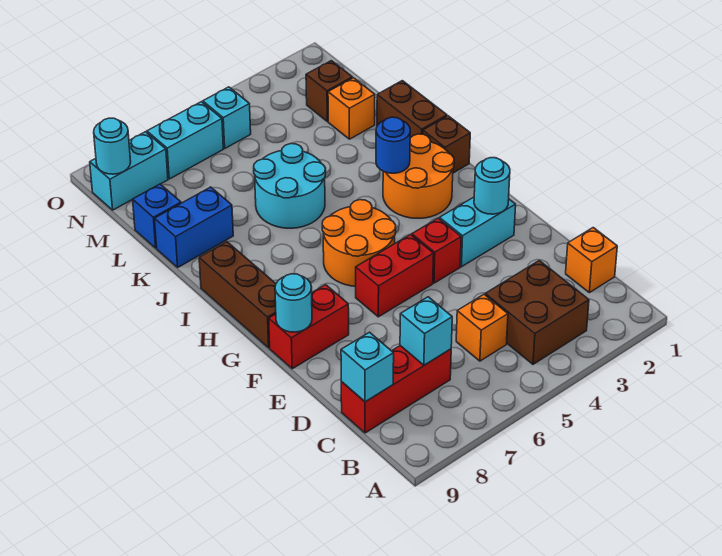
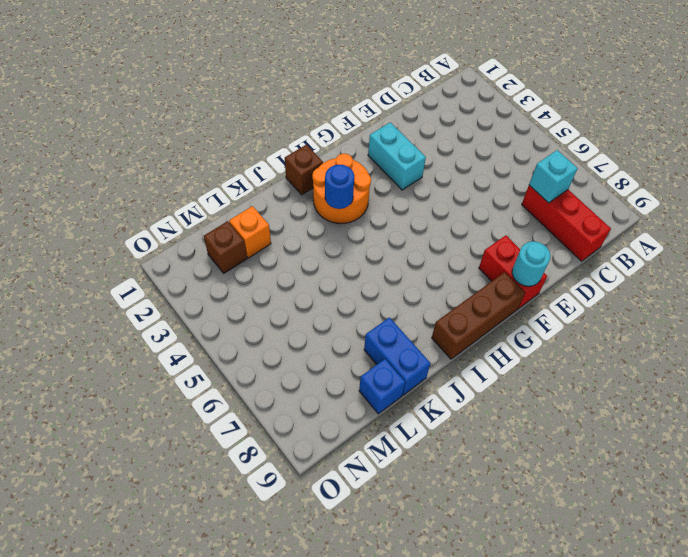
none -> brown 2x2 brick [485,260,589,364]
none -> orange 1x1 brick [566,228,617,293]
none -> orange 1x1 brick [456,295,508,361]

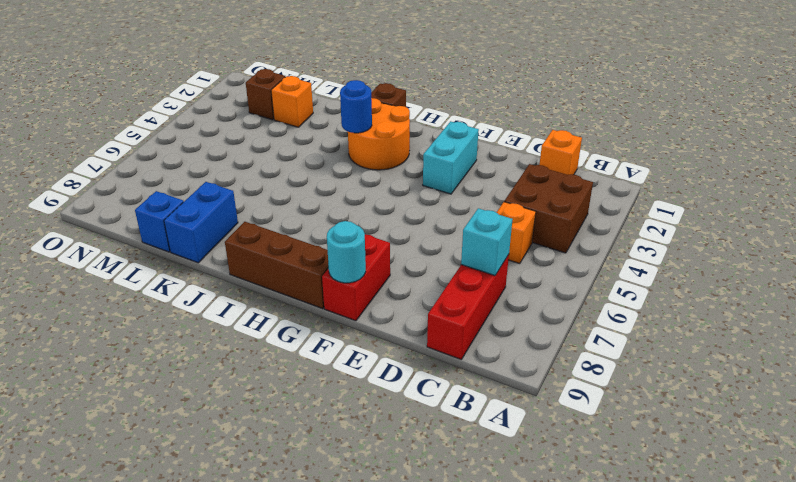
none -> red 1x1 brick [412,218,461,283]
none -> red 1x2 brick [356,234,434,317]
none -> orange 2x2 round brick [322,200,396,286]

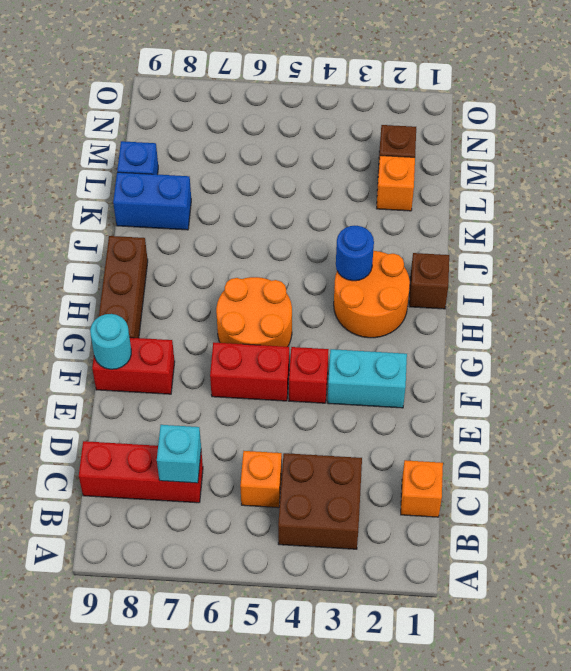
none -> brown 1x2 brick [377,81,447,138]
none -> cyan 2x2 round brick [254,144,326,228]
none -> cyan 1x1 brick [203,87,251,148]

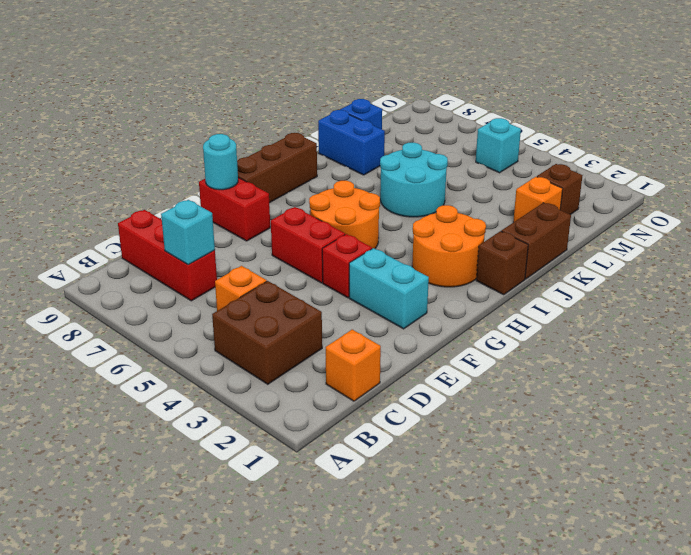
none -> cyan 1x2 brick [147,102,223,179]
none -> cyan 1x2 brick [90,132,168,210]
none -> cyan 1x1 brick [341,332,394,402]

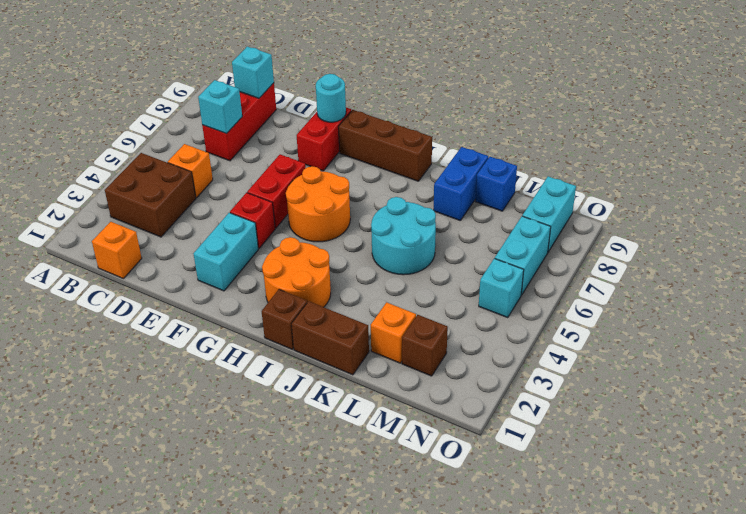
none -> cyan 1x1 round brick [474,158,510,214]
none -> blue 1x1 round brick [376,117,410,173]
none -> cyan 1x1 round brick [94,118,131,174]

